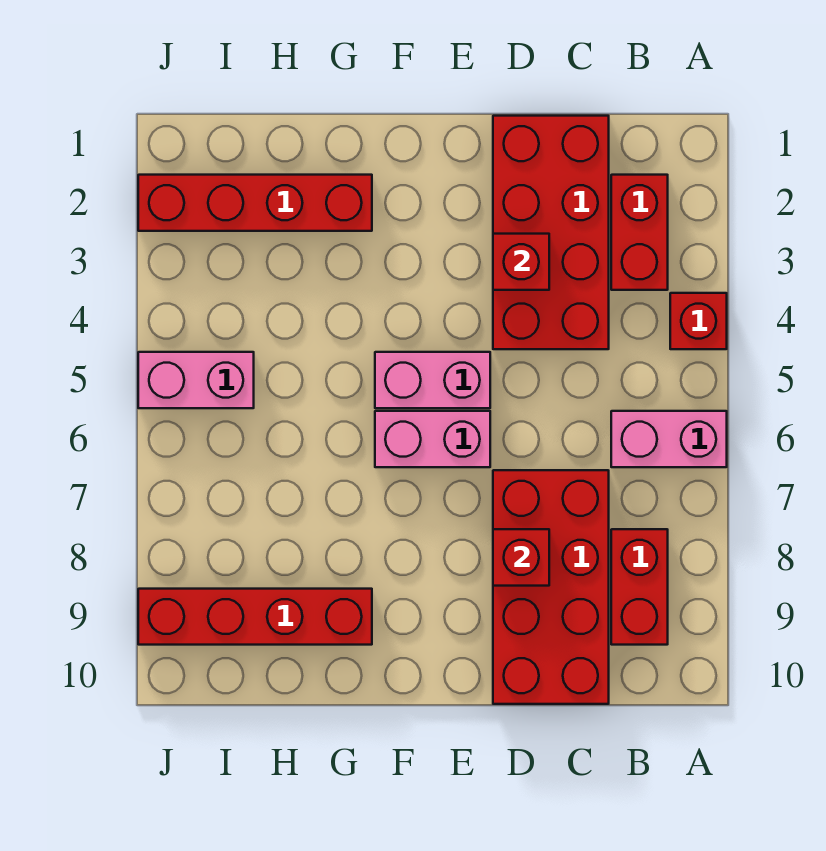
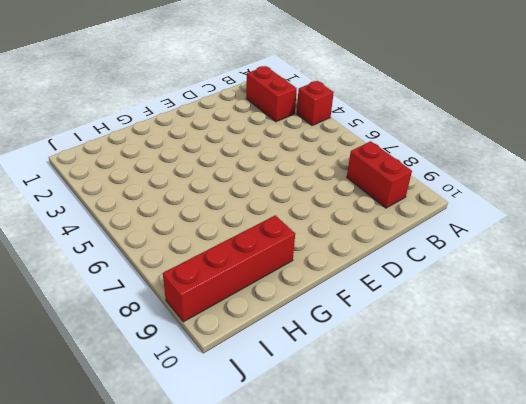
none -> pink 1x2 brick [611,411,727,467]
none -> red 2x4 brick [493,116,609,349]
none -> red 2x4 brick [493,470,609,704]

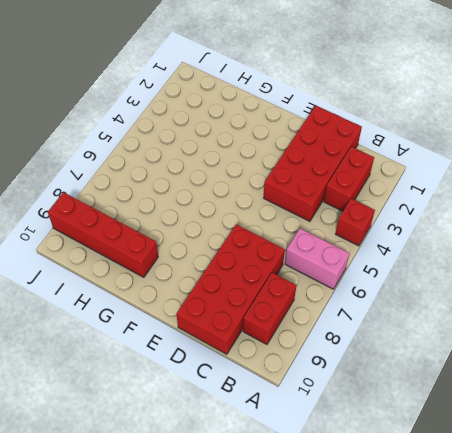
none -> pink 1x2 brick [375,352,490,408]
none -> pink 1x2 brick [375,411,490,467]
none -> red 1x4 brick [138,175,372,231]

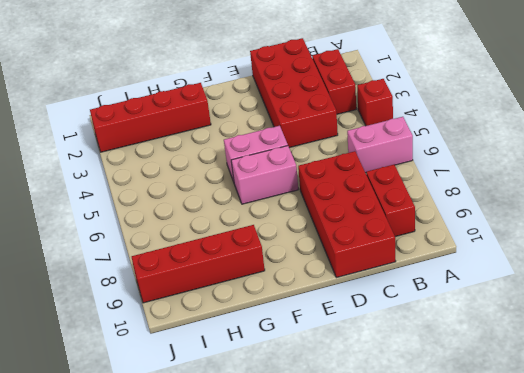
none -> pink 1x2 brick [138,352,254,408]
none -> red 1x1 brick [493,234,549,290]
none -> red 1x1 brick [493,529,549,586]

